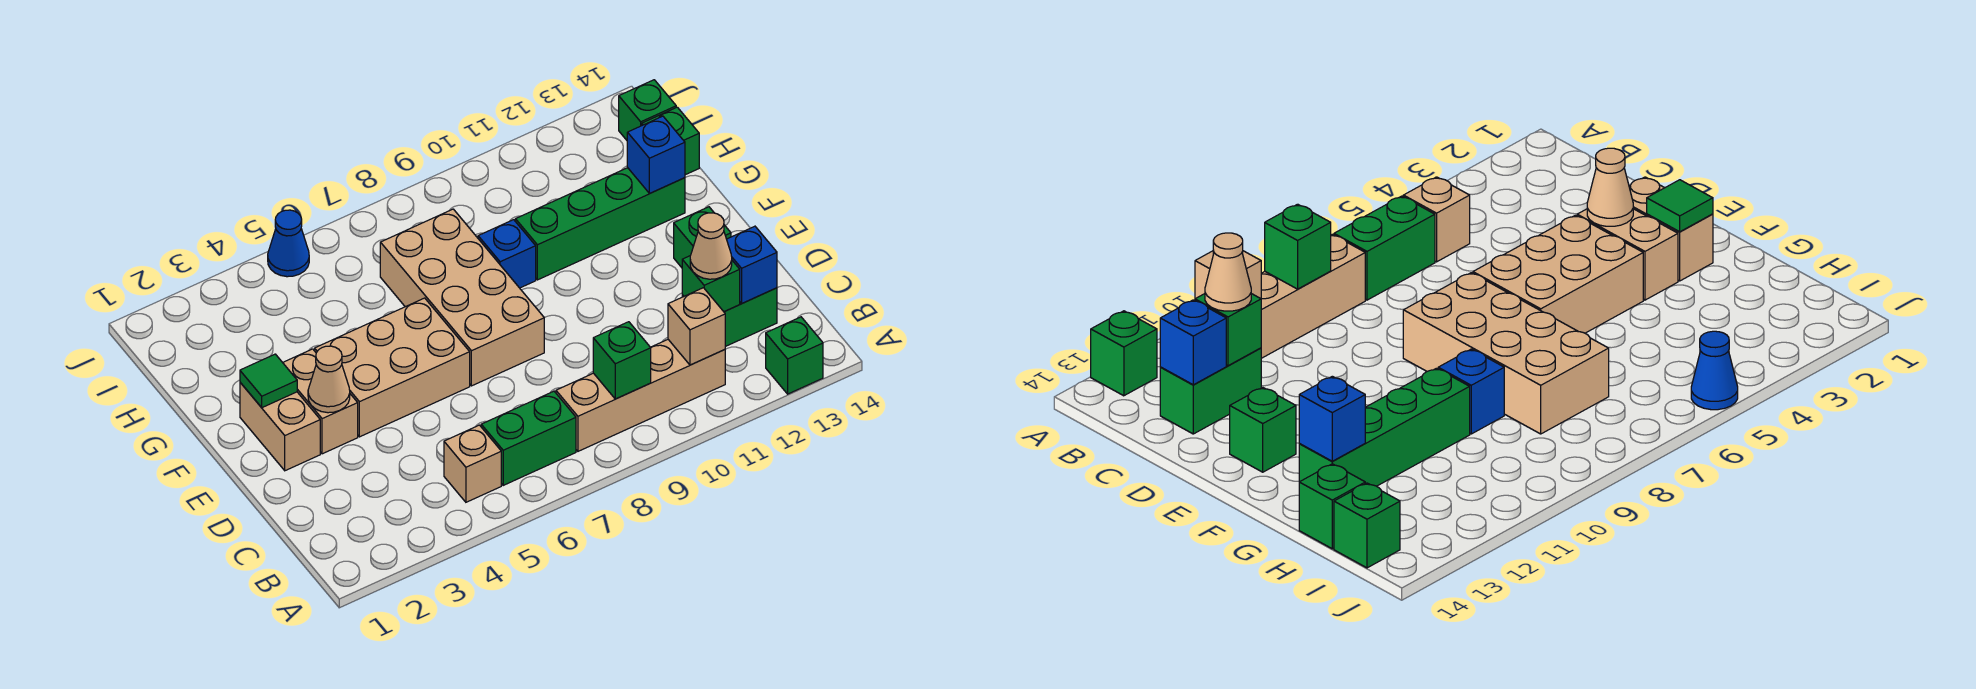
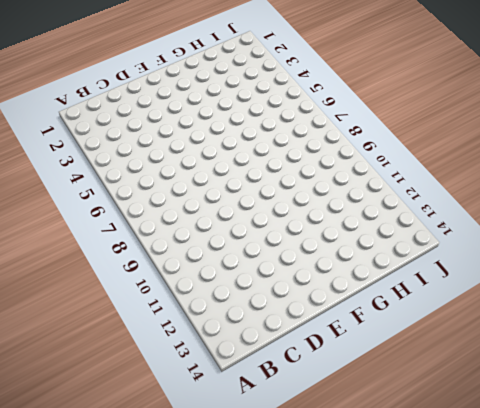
none -> green 1x1 brick [766,317,823,394]
none -> tan 1x1 brick [444,425,501,502]
none -> green 1x2 brick [481,391,576,485]

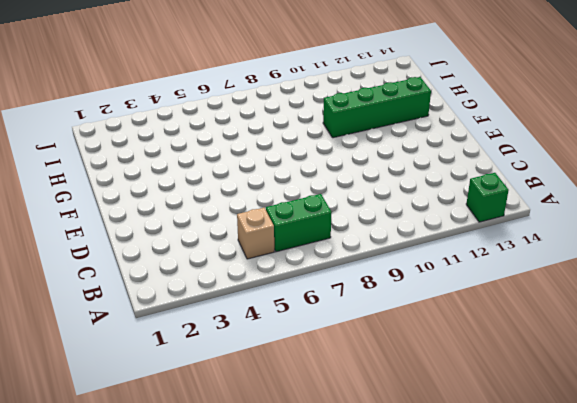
none -> tan 1x4 brick [556,340,725,451]
none -> green 1x2 brick [682,288,777,347]
none -> tan 1x2 brick [240,383,320,471]

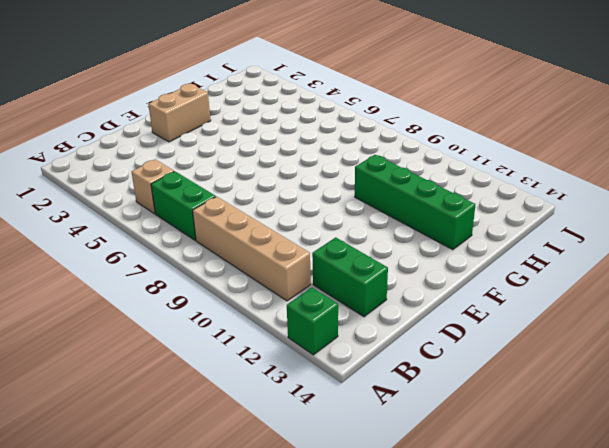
none -> tan 1x2 brick [283,349,358,454]
none -> tan 2x3 brick [315,298,470,437]
none -> tan 2x4 brick [380,209,544,386]

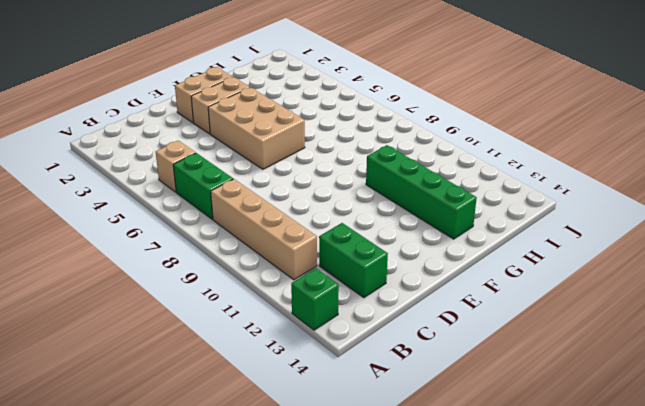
none -> tan 2x4 brick [380,209,544,386]
none -> green 1x1 brick [674,207,731,268]
none -> blue 1x1 brick [478,220,536,288]

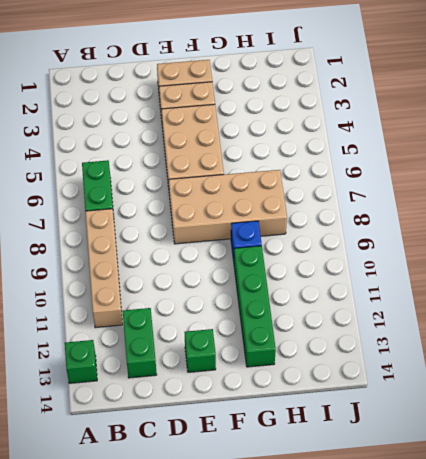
none -> tan 1x1 brick [444,425,501,502]
none -> green 1x1 brick [642,107,699,175]
none -> green 1x1 brick [619,80,676,140]

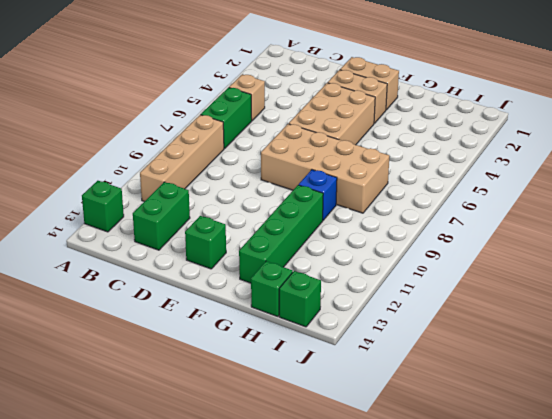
none -> blue 1x1 cone [268,210,309,277]
none -> green 1x1 brick [593,322,651,399]
none -> tan 1x1 brick [668,288,725,365]

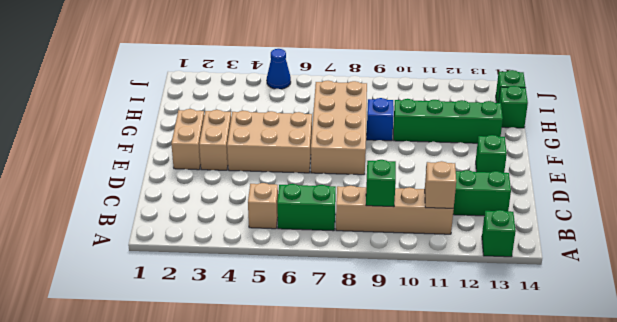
none -> green 1x1 brick [682,256,740,312]
none -> blue 1x1 brick [727,226,777,303]
none -> tan 1x1 cone [308,346,350,413]

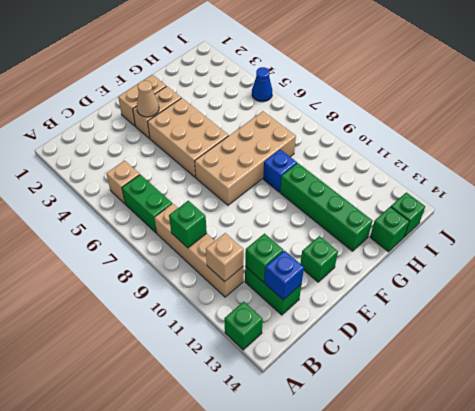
none -> green 1x1 tile [240,354,297,408]
none -> blue 1x1 brick [627,116,685,193]
none -> tan 1x1 cone [690,213,732,279]

